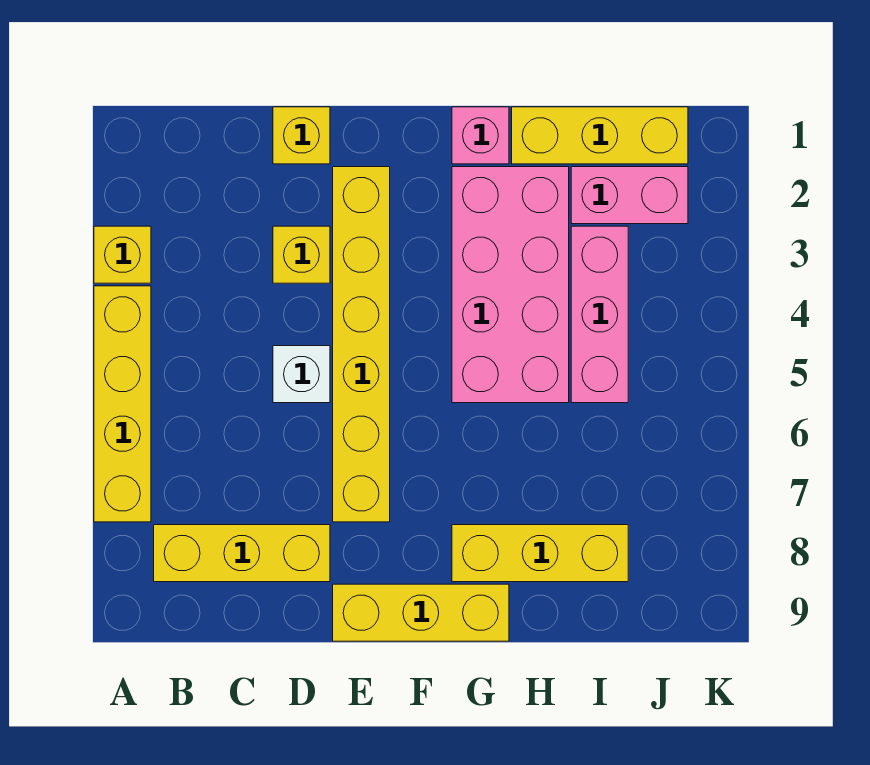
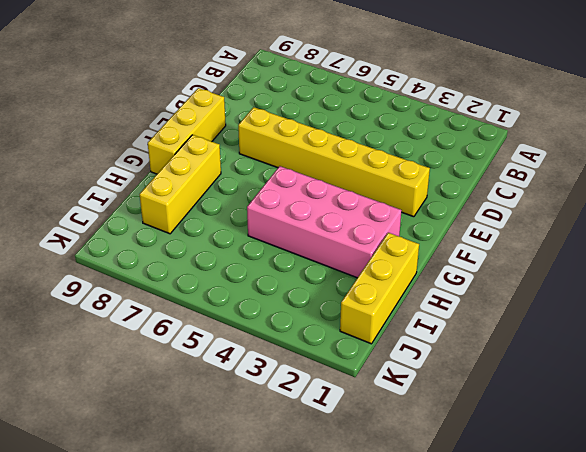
none -> yellow 1x1 brick [94,226,151,283]
none -> yellow 1x4 brick [94,286,151,522]
none -> yellow 1x3 brick [154,525,330,582]

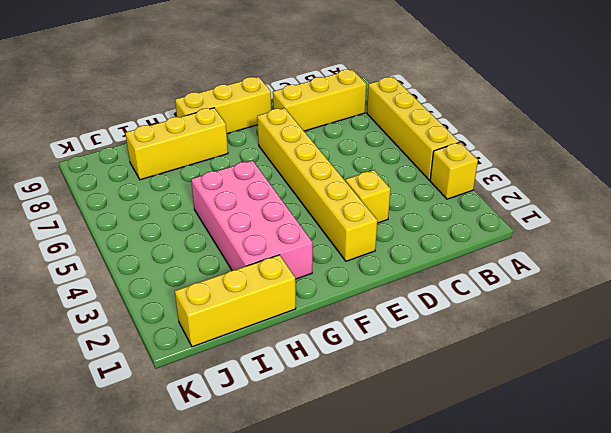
none -> yellow 1x1 brick [273,107,330,164]
none -> white 1x1 brick [273,346,330,403]
none -> pink 1x1 brick [452,107,509,164]

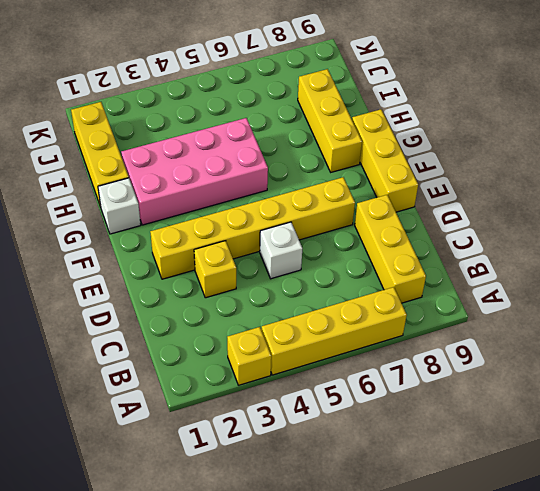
white 1x1 brick [98,178,141,234] -> pink 1x1 brick [452,107,509,164]
none -> yellow 1x1 brick [273,107,330,164]
none -> pink 1x2 brick [571,167,688,224]
none -> pink 1x3 brick [571,226,628,403]

